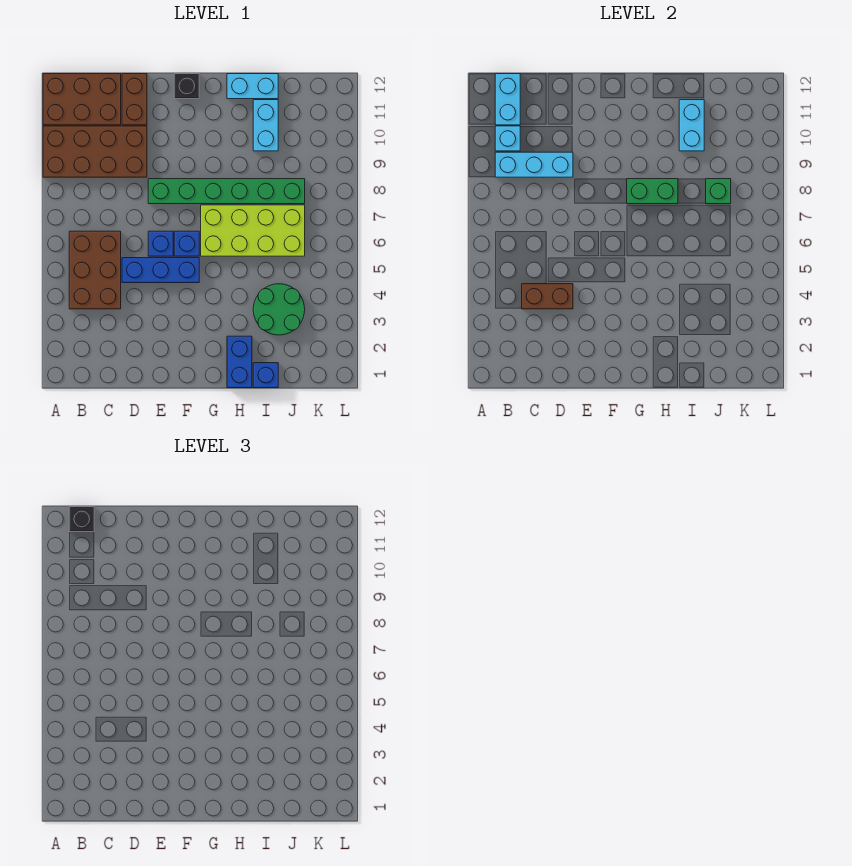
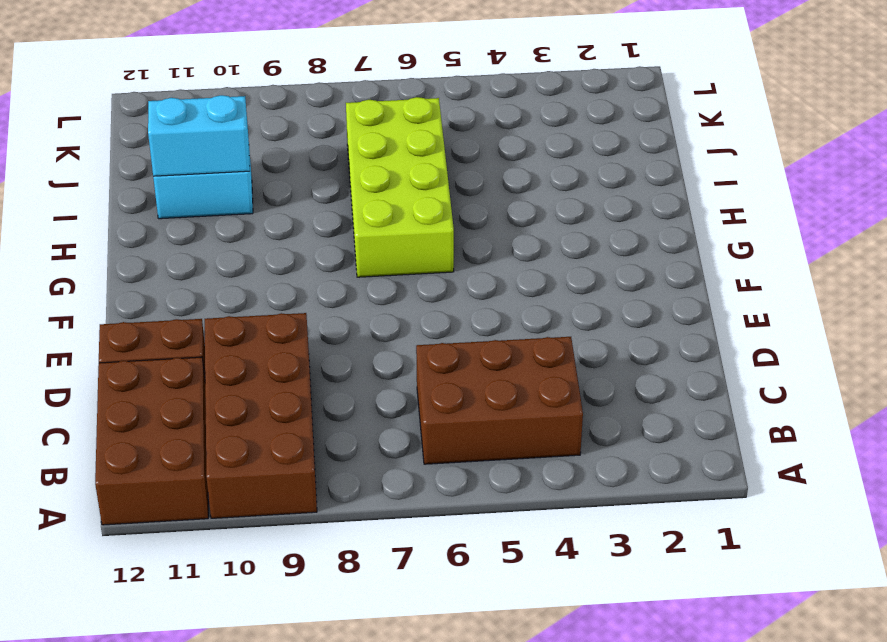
none -> blue 1x3 brick [122,258,199,283]
none -> blue 1x1 brick [148,231,173,256]
none -> green 1x6 brick [148,179,305,204]

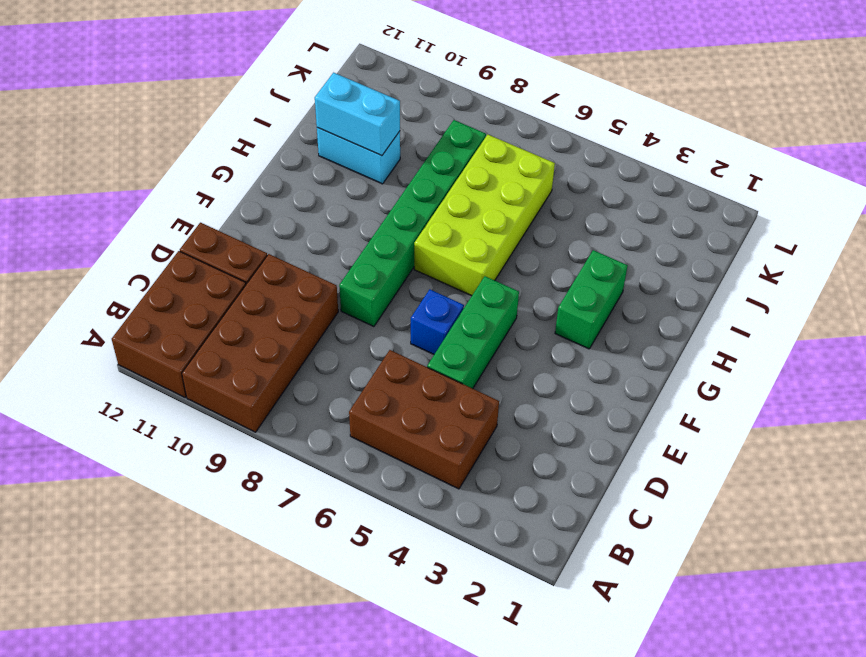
green 1x3 brick [427,276,519,389] -> blue 1x3 brick [122,258,199,283]
green 1x2 brick [555,250,628,349] -> green 1x2 brick moved to [627,179,678,204]
none -> blue 1x1 brick [174,231,199,256]
none -> black 1x1 brick [174,74,199,99]
none -> blue 1x2 brick [227,336,252,388]

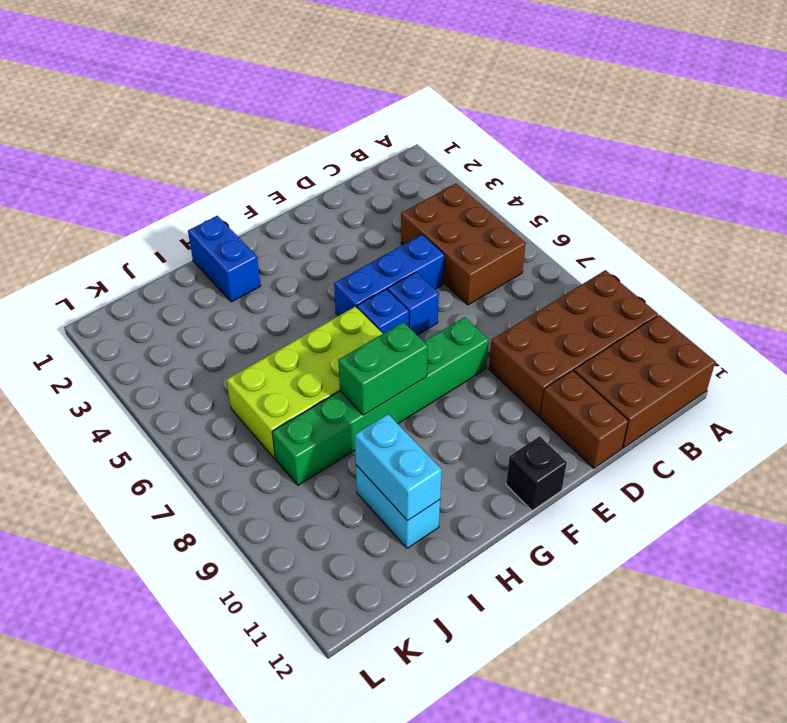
none -> cyan 1x2 brick [227,74,278,99]
none -> blue 1x1 brick [253,363,278,388]
none -> green 2x2 round brick [253,284,305,335]

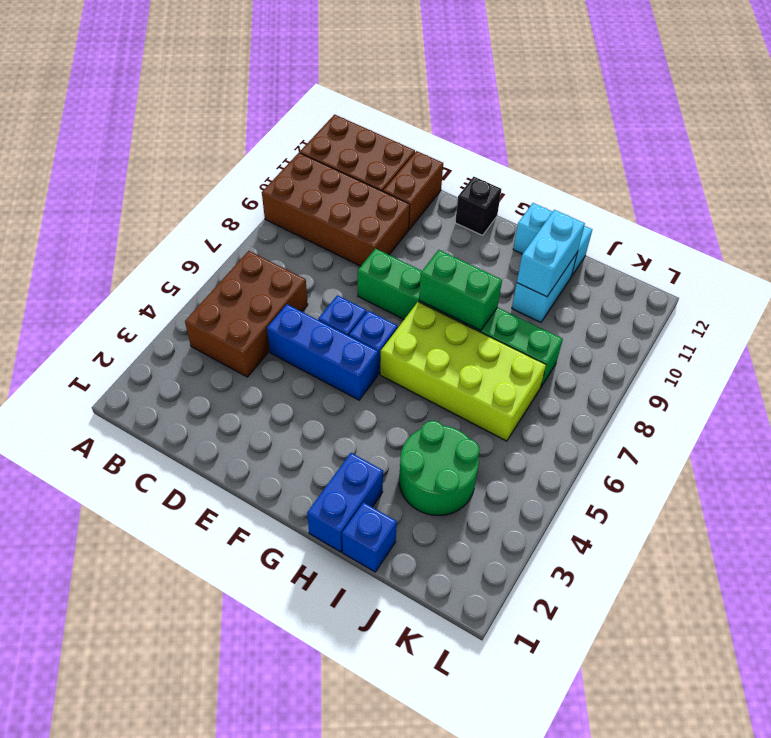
none -> cyan 1x3 brick [495,152,573,177]
none -> cyan 1x1 brick [495,126,520,151]
none -> cyan 1x2 brick [495,74,520,125]

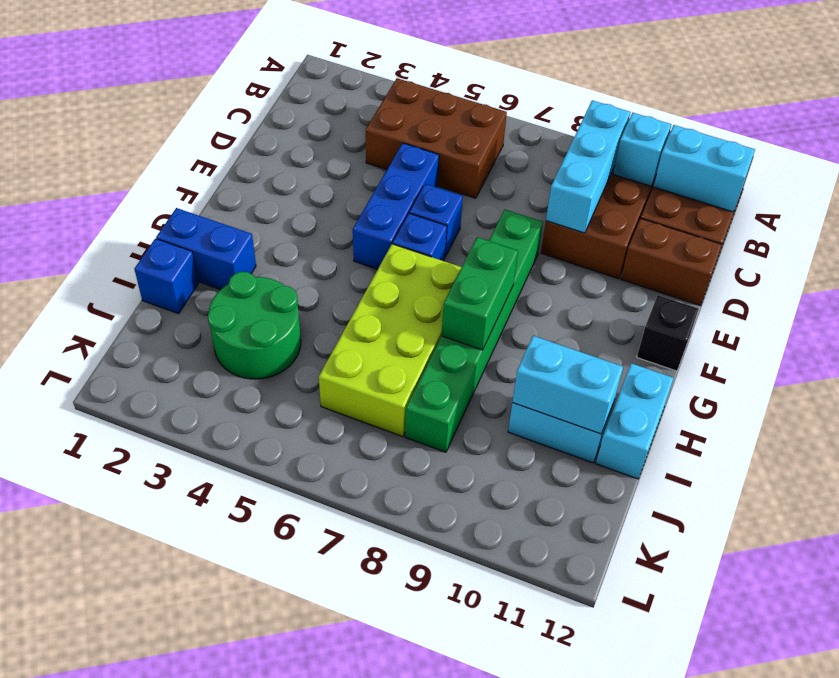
none -> brown 1x2 brick [522,284,573,309]
none -> green 1x1 brick [706,179,731,204]
none -> black 1x1 brick [69,507,94,532]

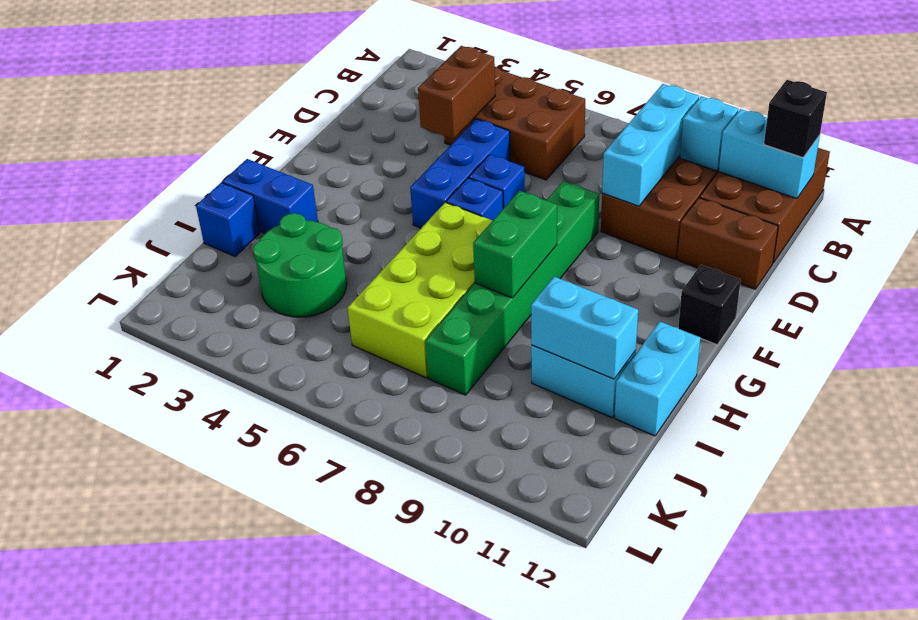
none -> green 1x1 brick [706,179,731,204]

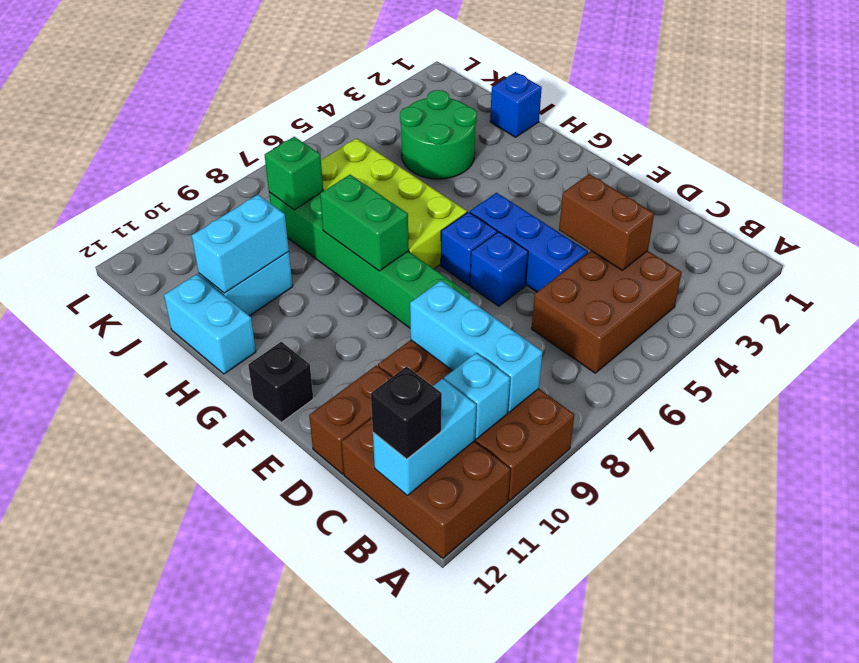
none -> blue 1x2 brick [227,336,252,388]

